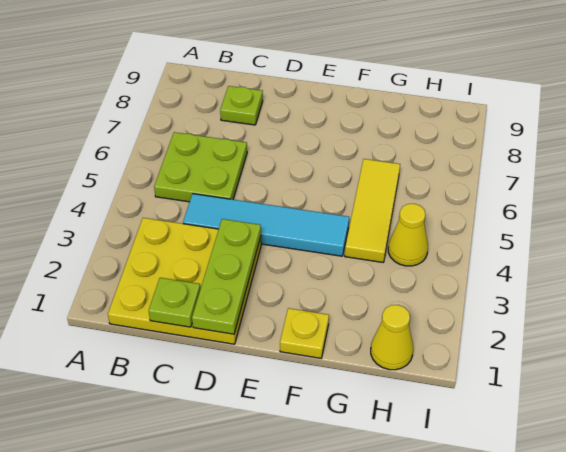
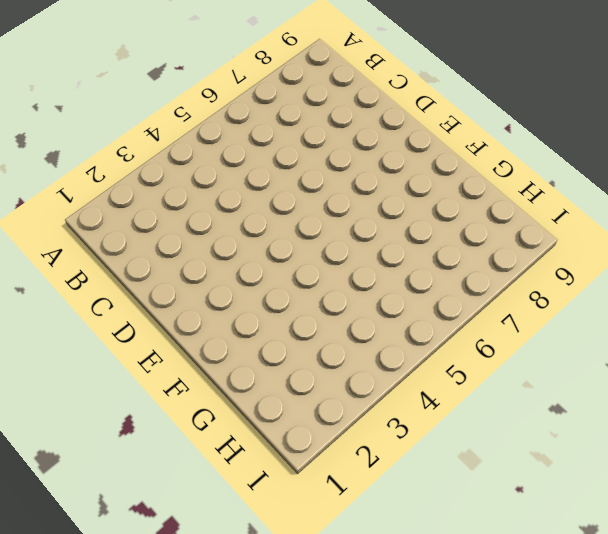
none -> yellow 3x3 plate [108,218,261,344]
none -> lime 2x2 plate [154,132,247,202]

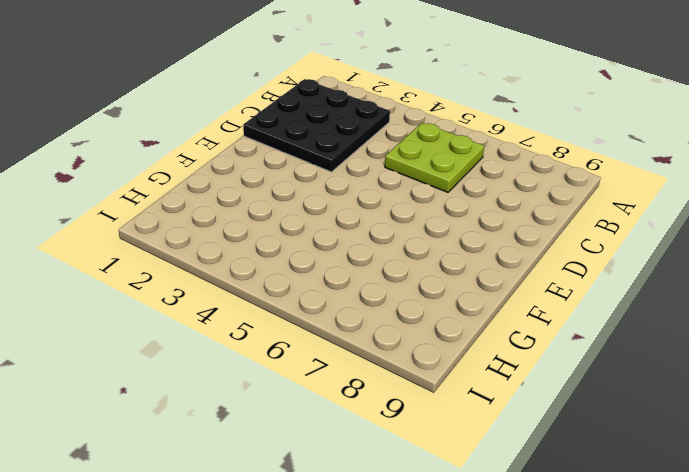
black 3x3 plate [243,79,390,172] -> yellow 3x3 plate [108,218,261,344]
none -> cyan 1x4 tile [183,194,349,256]
none -> lime 1x1 plate [220,86,263,125]

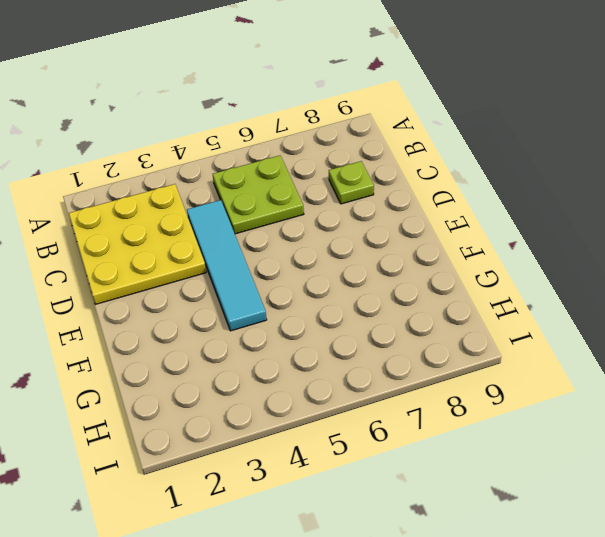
none -> yellow 1x1 plate [280,308,329,358]
none -> yellow 1x3 tile [345,159,400,262]

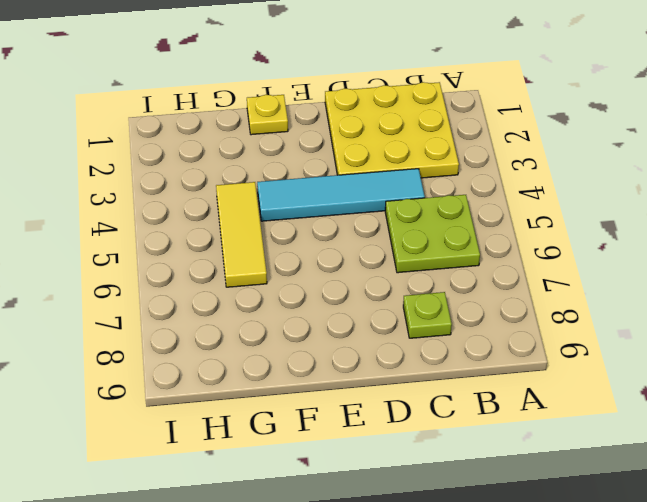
none -> yellow 1x1 cone [371,305,413,370]
none -> yellow 1x1 cone [388,204,428,266]

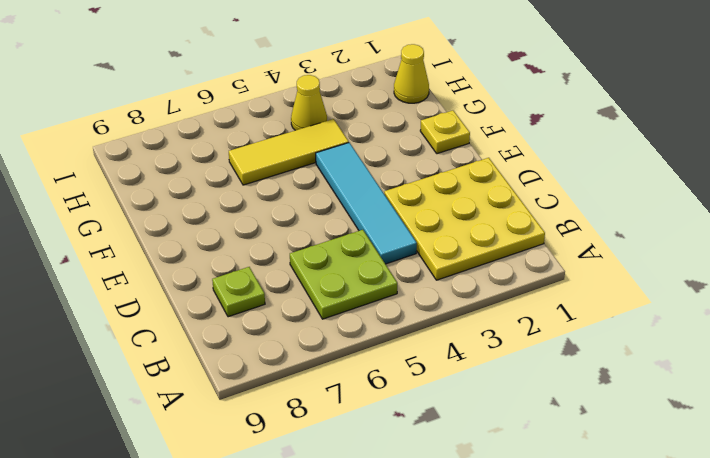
none -> lime 1x1 plate [149,278,200,327]
none -> lime 1x3 plate [192,219,261,334]

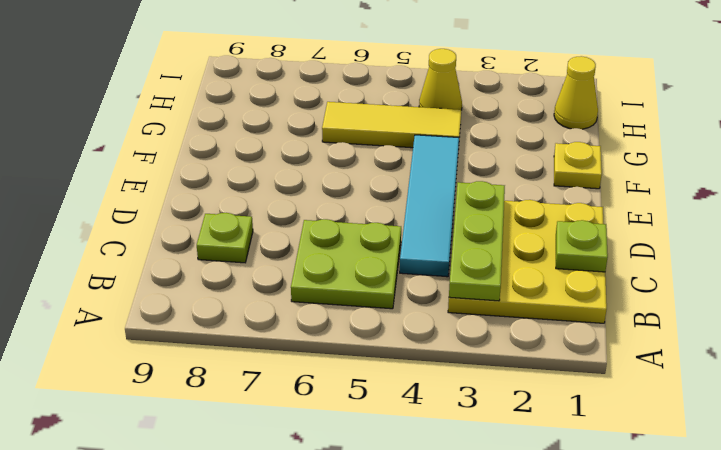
lime 1x3 plate [449,181,505,301] -> lime 1x3 plate turned to [192,219,261,334]

